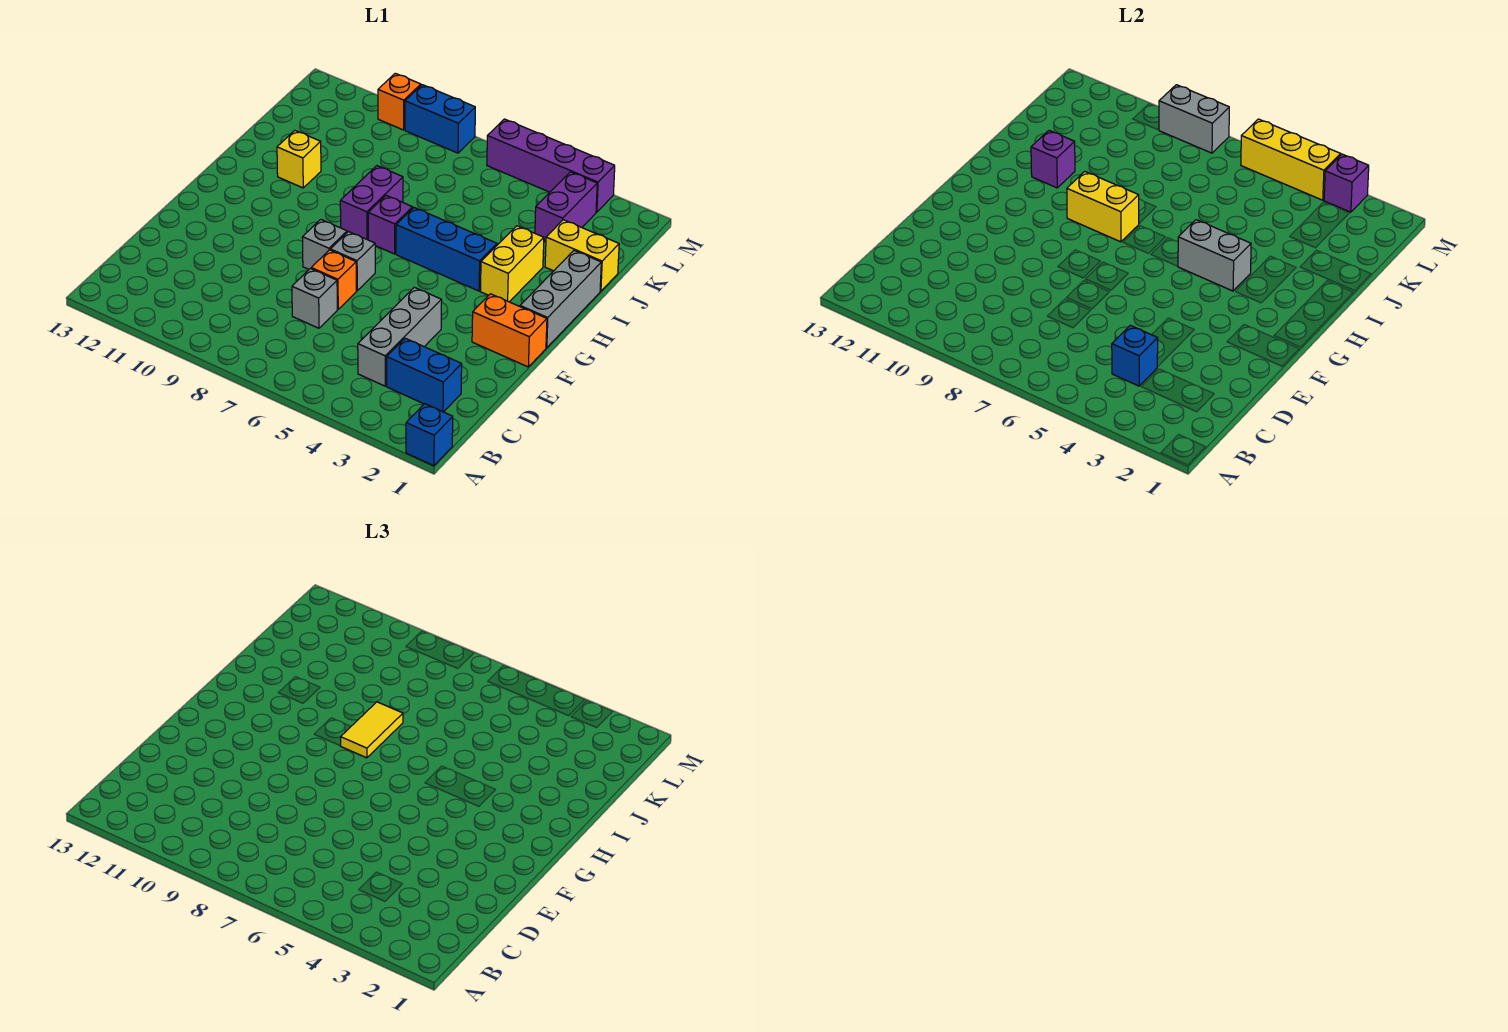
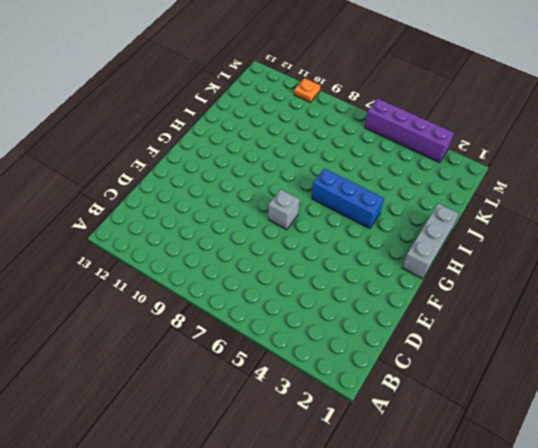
orange 1x1 plate [294,78,321,102] -> orange 1x1 brick [378,73,421,130]
none -> blue 1x1 brick [406,404,453,466]
none -> blue 1x2 brick [387,338,462,412]
none -> grey 1x3 brick [358,287,442,386]

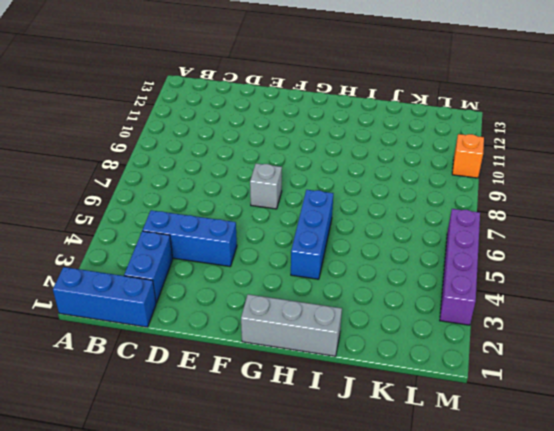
blue 1x3 brick [53,267,156,327] -> blue 1x1 brick [406,404,453,466]
blue 1x3 brick [142,210,237,266] -> grey 1x3 brick [358,287,442,386]
none -> grey 1x1 brick [292,269,337,328]
none -> orange 1x1 brick [311,250,356,309]
none -> orange 1x2 brick [472,294,547,367]

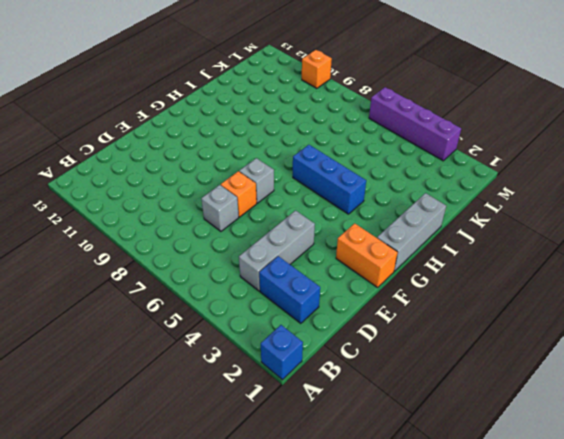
none -> grey 1x1 brick [302,219,347,269]
none -> yellow 1x2 brick [480,226,544,302]
none -> purple 1x1 brick [368,195,413,254]

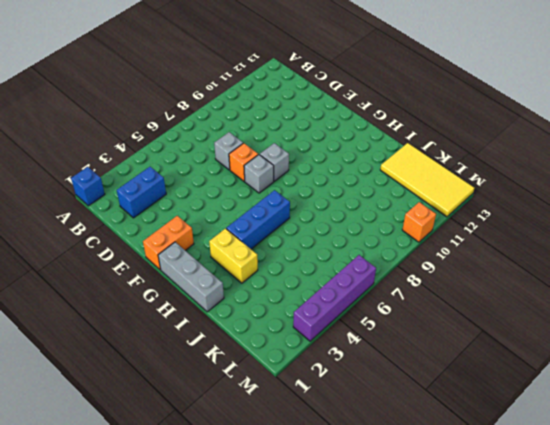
yellow 2x4 tile [380,143,474,217] -> none
none -> grey 1x3 brick [358,287,442,386]
none -> purple 1x1 brick [368,195,413,254]
none -> purple 1x2 brick [340,166,403,240]

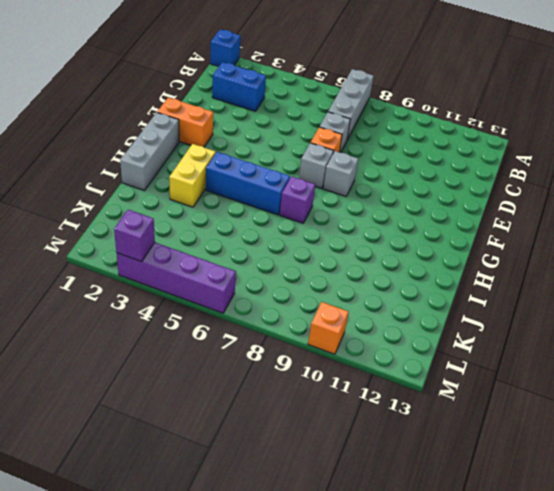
grey 1x3 brick [328,69,374,140] -> grey 1x3 brick moved to [358,287,442,386]
none -> purple 1x2 brick [340,166,403,240]
none -> yellow 1x1 brick [277,131,321,188]
none -> yellow 1x2 brick [545,220,619,291]

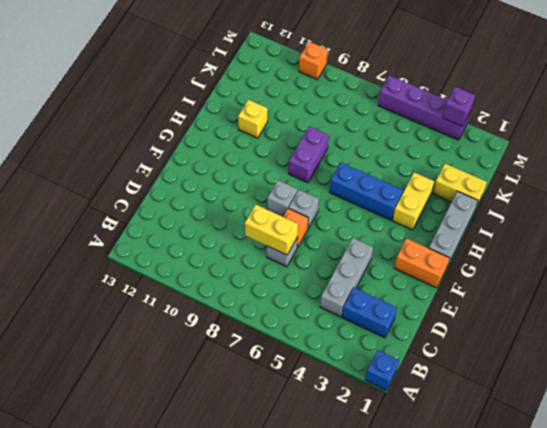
yellow 1x2 brick [245,205,298,255] -> yellow 1x2 brick moved to [1067,172,1139,242]
none -> purple 1x1 brick [368,195,413,254]
none -> purple 1x2 brick [535,172,597,241]
none -> blue 1x2 brick [405,85,475,153]

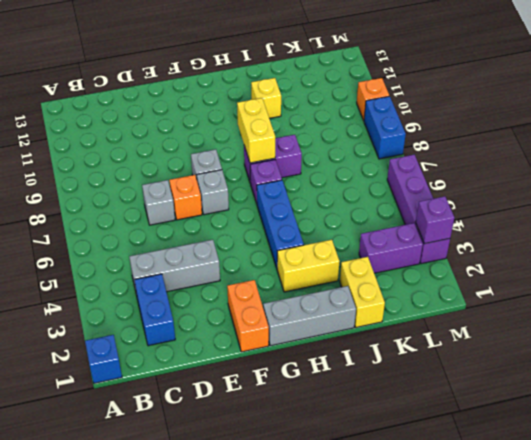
none -> blue 1x1 brick [1112,325,1158,386]
none -> grey 1x2 brick [1178,220,1251,291]
none -> purple 1x1 brick [1031,131,1075,188]

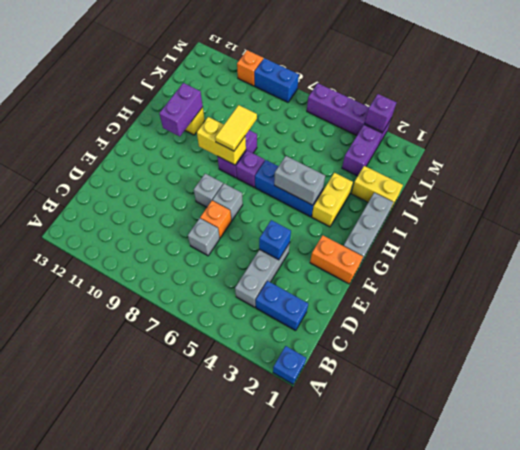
blue 1x1 brick [259,220,291,260] -> blue 1x1 brick moved to [1112,325,1158,386]
purple 1x2 brick [159,83,203,136] -> purple 1x1 brick [1031,131,1075,188]
none -> yellow 1x3 brick [1241,119,1341,200]
none -> grey 1x2 brick [1159,85,1229,153]

